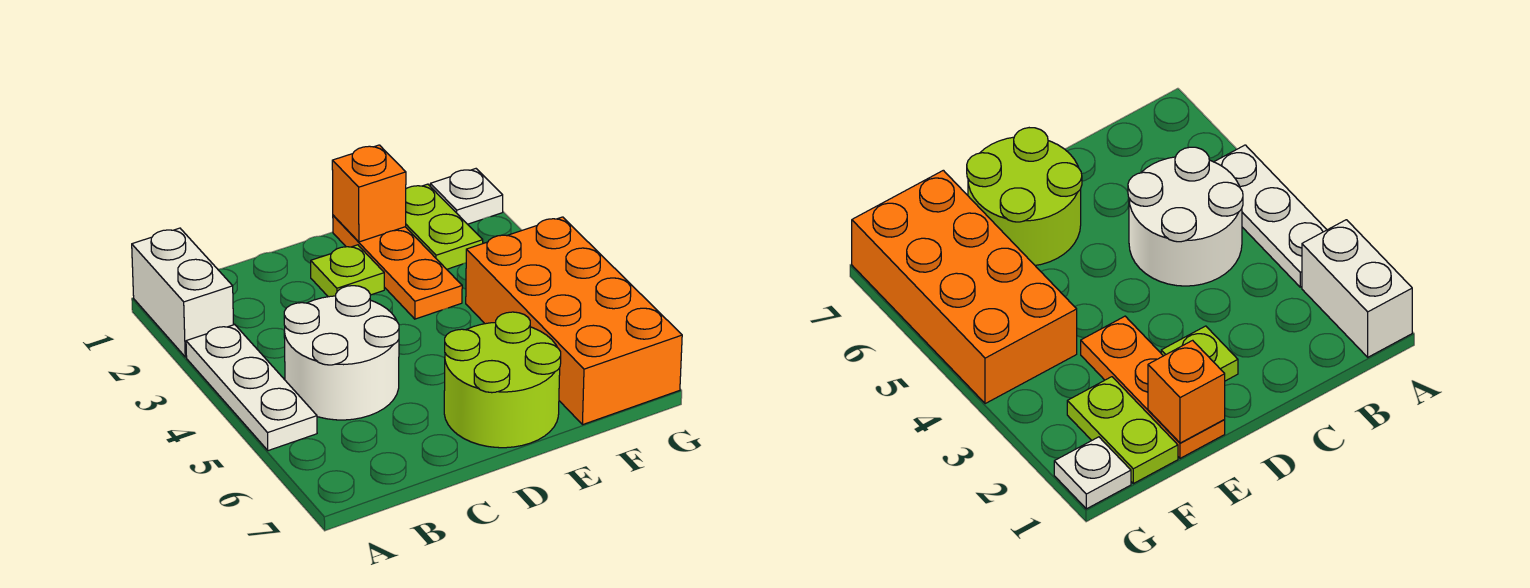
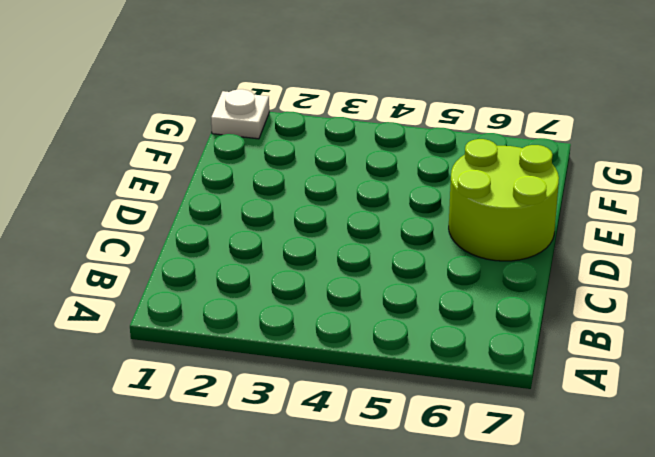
none -> white 1x2 brick [132,228,233,357]
none -> white 1x3 plate [186,324,317,451]

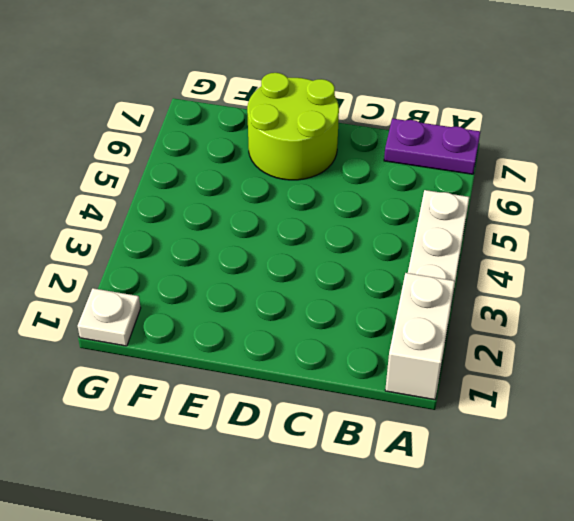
purple 1x2 plate [384,119,480,174] -> none
none -> white 2x2 round brick [284,286,399,420]
none -> lime 1x1 plate [311,245,384,297]

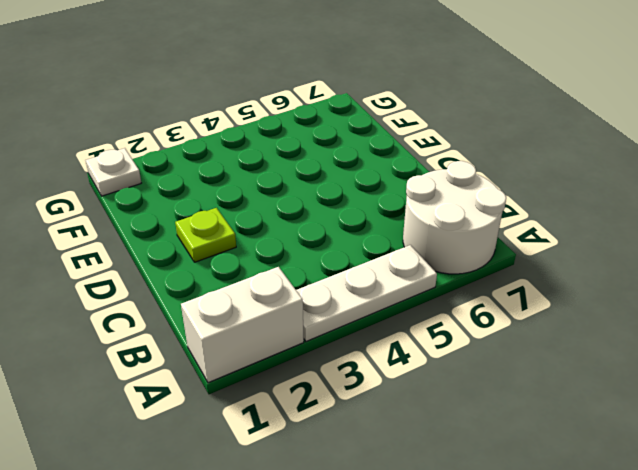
white 2x2 round brick [403,161,506,274] -> white 2x2 round brick moved to [284,286,399,420]
none -> lime 2x2 round brick [444,312,561,448]
none -> orange 1x3 plate [333,215,462,319]

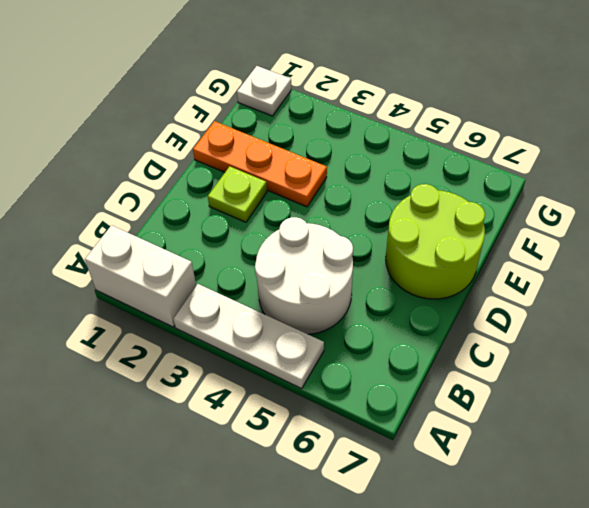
none -> lime 1x2 plate [406,184,483,269]
none -> orange 2x4 brick [466,217,682,425]

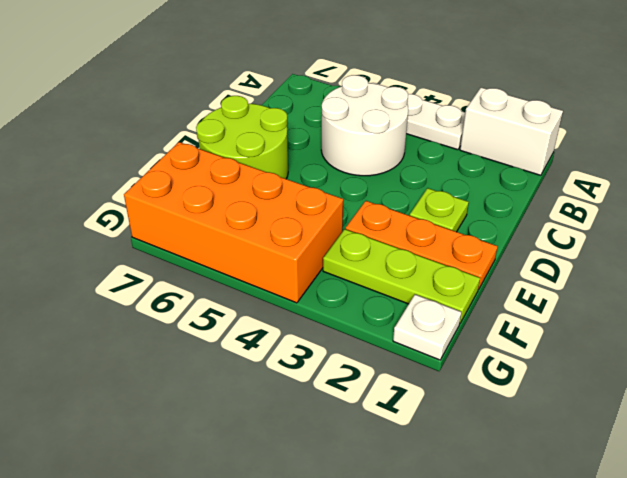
lime 1x3 plate [323,229,480,323] -> lime 1x2 plate [406,184,483,269]
none -> orange 1x1 brick [332,145,406,242]

